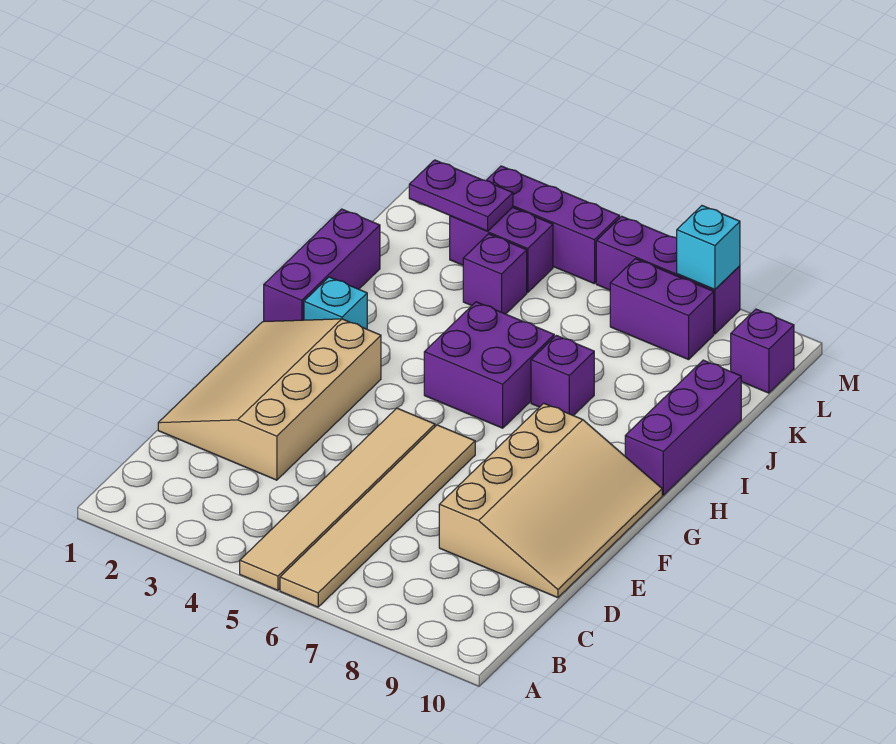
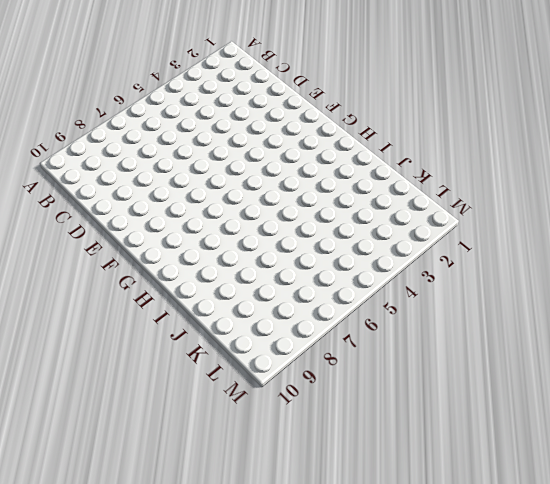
none -> tan 1x6 tile [240,408,435,590]
none -> tan 1x6 tile [280,425,475,607]
none -> tan 3x4 slope [158,319,381,480]

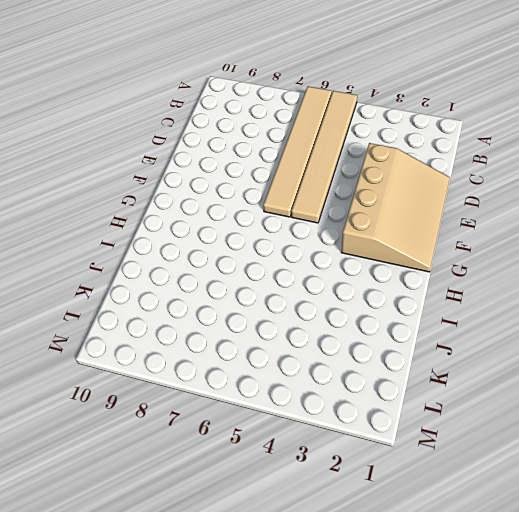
none -> tan 3x4 slope [439,403,662,598]
none -> purple 1x3 brick [264,209,380,321]
none -> cyan 1x1 brick [304,277,367,329]

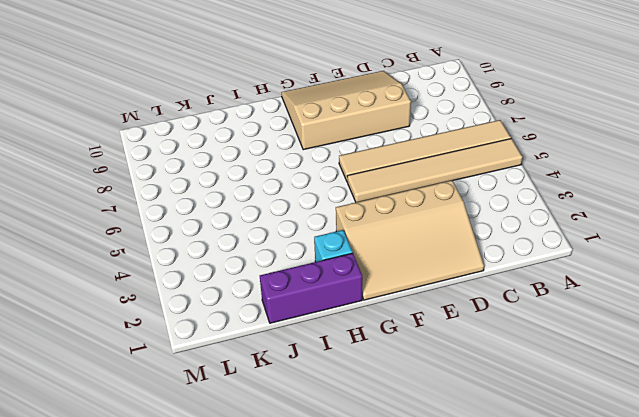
none -> purple 2x2 brick [424,302,554,428]
none -> purple 1x3 brick [625,360,741,495]
none -> purple 1x1 brick [531,335,594,416]

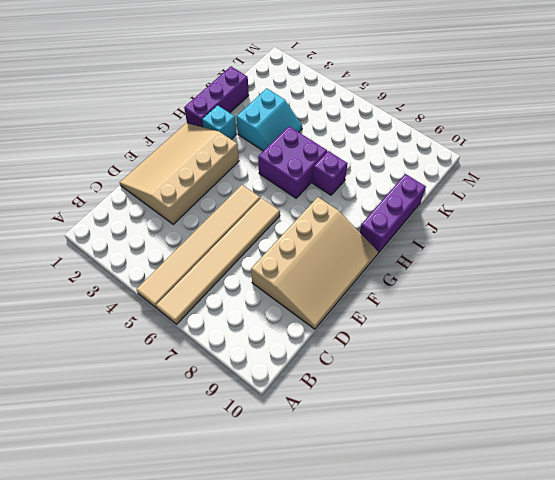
cyan 2x2 slope [237,88,302,151] -> none
none -> purple 1x1 brick [463,234,527,314]
none -> purple 1x2 brick [450,207,553,292]
none -> purple 1x2 brick [610,259,714,360]

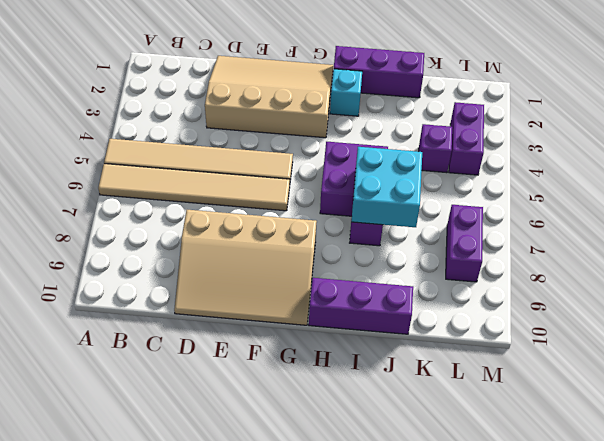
cyan 2x2 brick [351,147,422,227] -> none
none -> purple 1x1 brick [731,309,794,393]
none -> purple 1x3 brick [486,166,620,284]
none -> purple 1x3 brick [596,216,740,334]

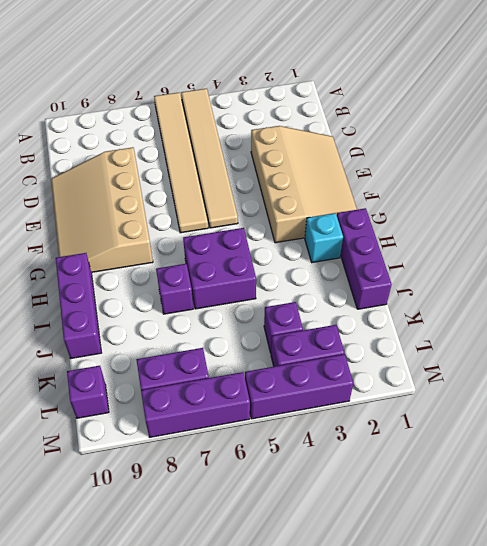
none -> purple 1x2 plate [409,160,513,231]
none -> cyan 1x1 brick [677,206,740,289]

